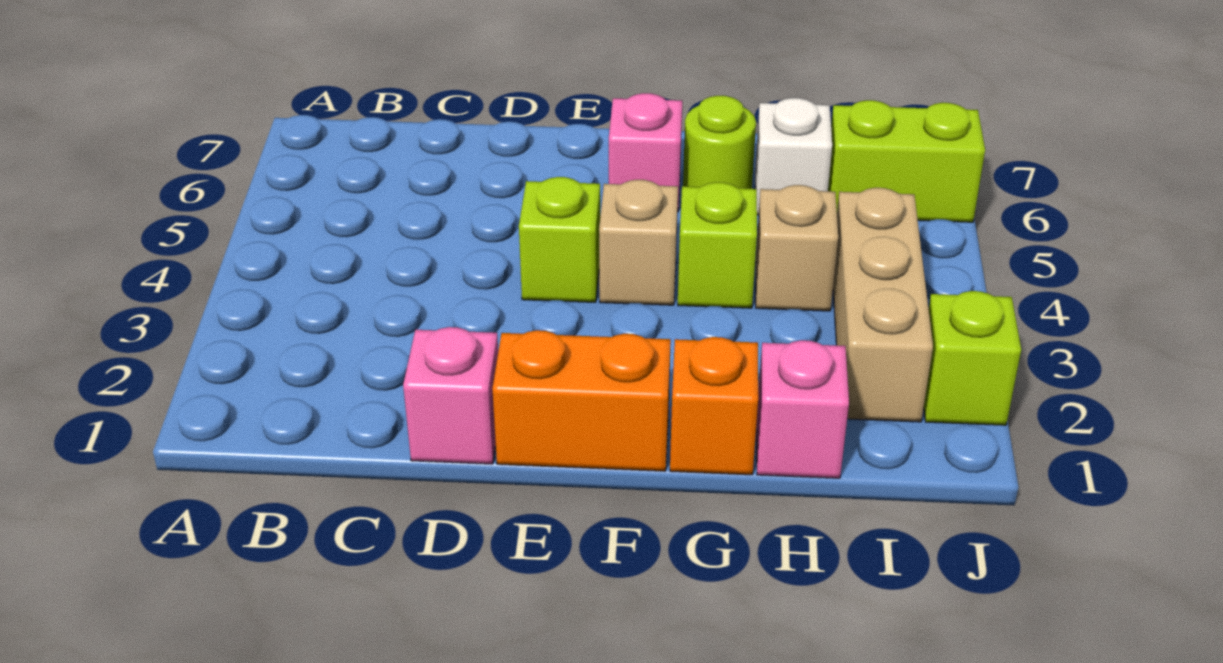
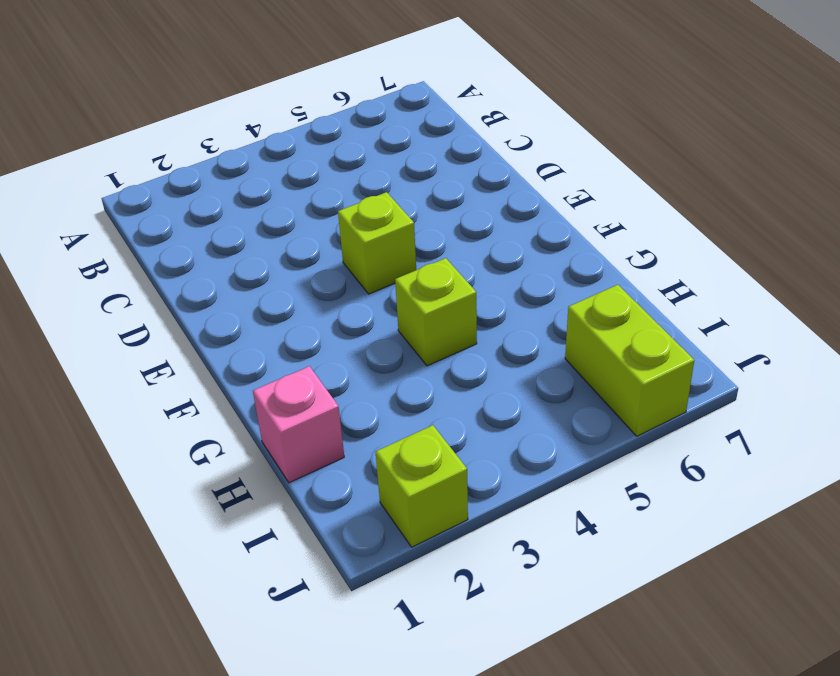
none -> pink 1x1 brick [403,327,498,464]
none -> orange 1x2 brick [492,330,671,471]
none -> tan 1x1 brick [599,180,678,305]

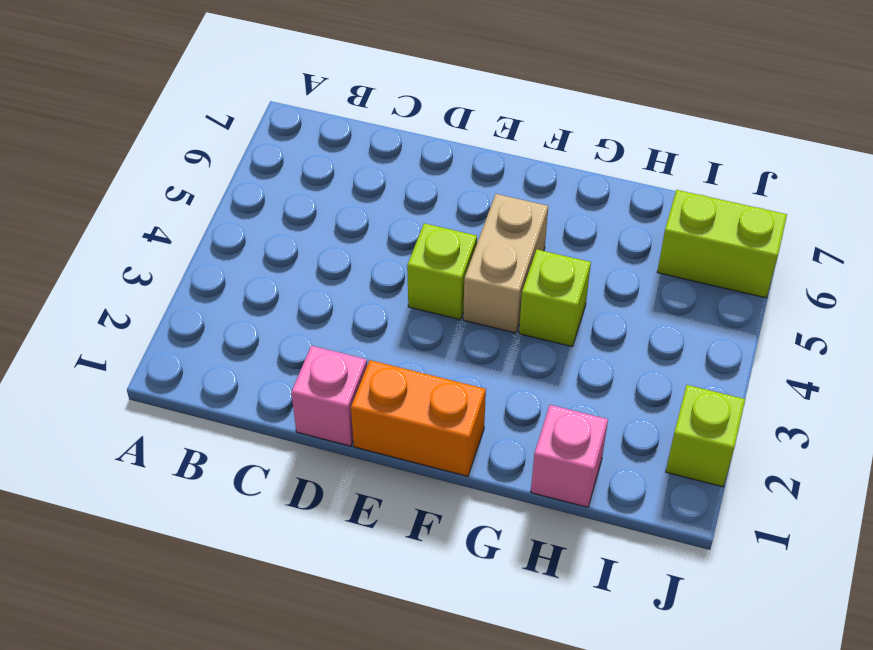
tan 1x2 brick [463,194,548,333] -> tan 1x1 brick [599,180,678,305]
none -> pink 1x1 brick [609,93,682,212]
none -> orange 1x1 brick [670,337,758,475]
none -> lime 1x1 round brick [683,96,756,189]

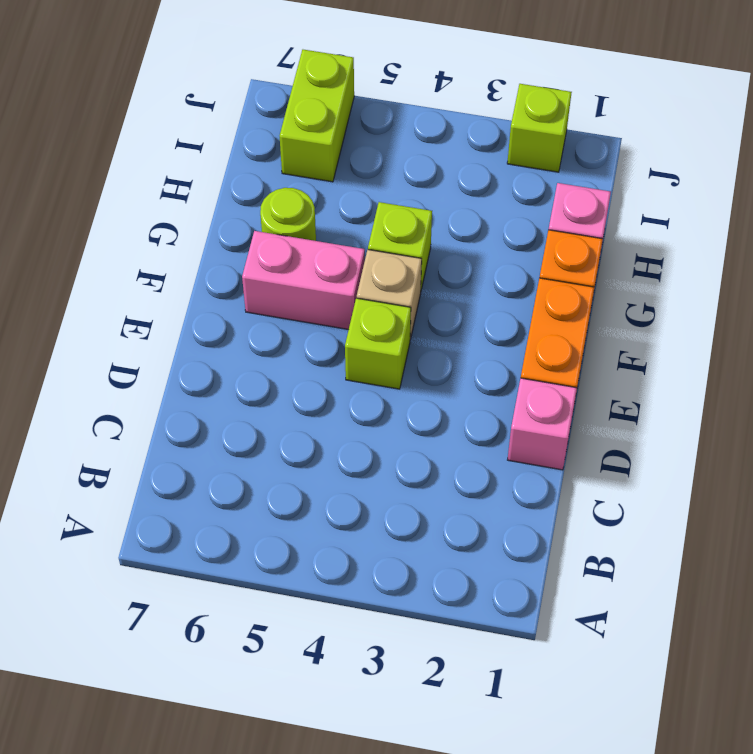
pink 1x2 brick [242,231,365,330] -> pink 1x1 brick [609,93,682,212]
none -> tan 1x1 brick [756,185,838,311]
none -> white 1x1 brick [755,98,832,215]
none -> tan 1x3 brick [833,188,933,422]

